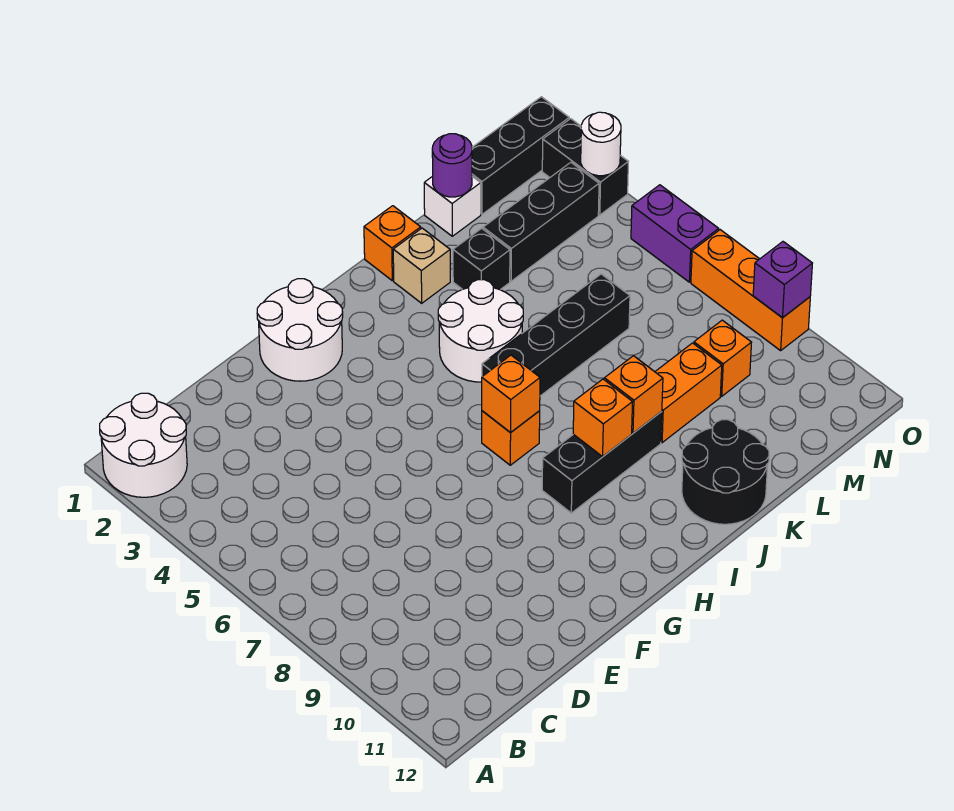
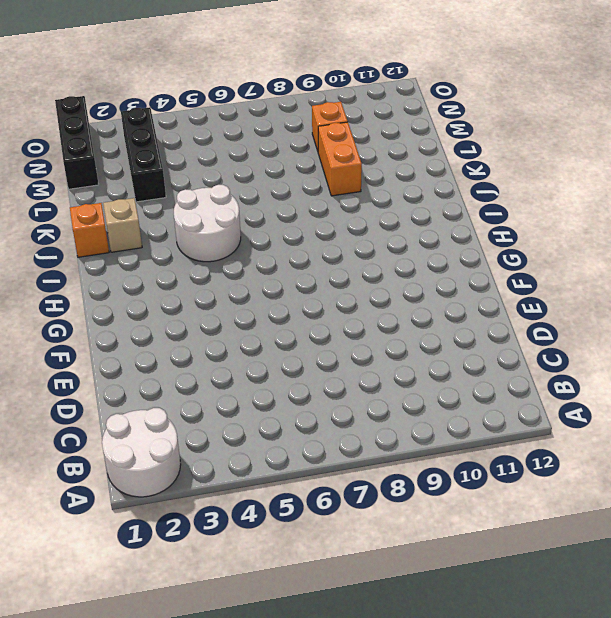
none -> white 2x2 round brick [257,279,343,381]
none -> orange 1x1 brick [482,411,540,465]
none -> black 1x3 brick [542,412,662,513]

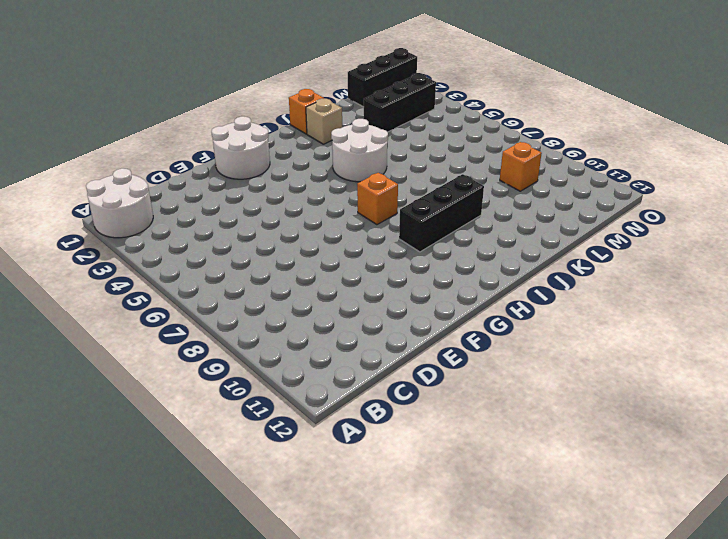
none -> black 1x4 brick [482,274,630,396]
none -> black 2x2 round brick [682,420,769,524]
none -> black 1x1 brick [453,228,510,290]

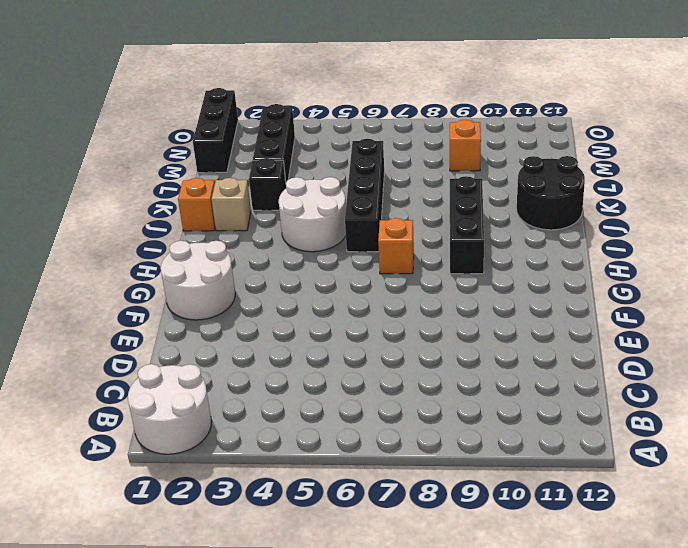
none -> orange 1x2 brick [655,343,722,443]
none -> white 1x1 brick [424,176,481,236]
none -> black 1x2 brick [542,119,628,215]

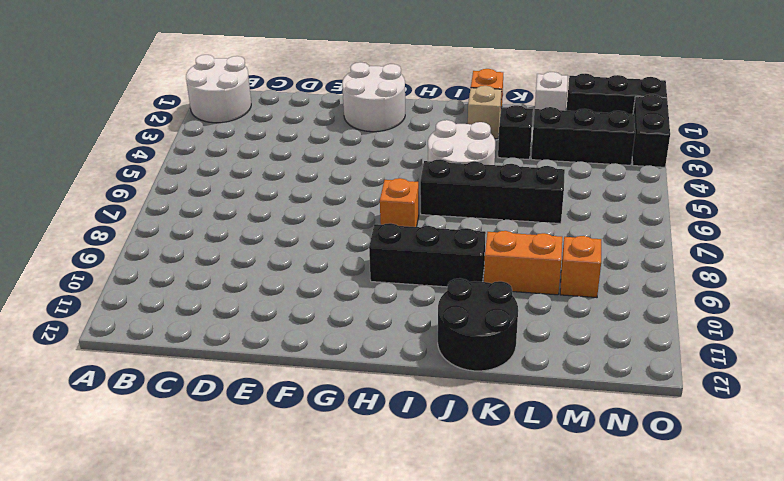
none -> purple 1x2 brick [631,185,719,282]
none -> orange 1x3 brick [691,230,810,351]
none -> orange 1x1 brick [482,355,540,433]

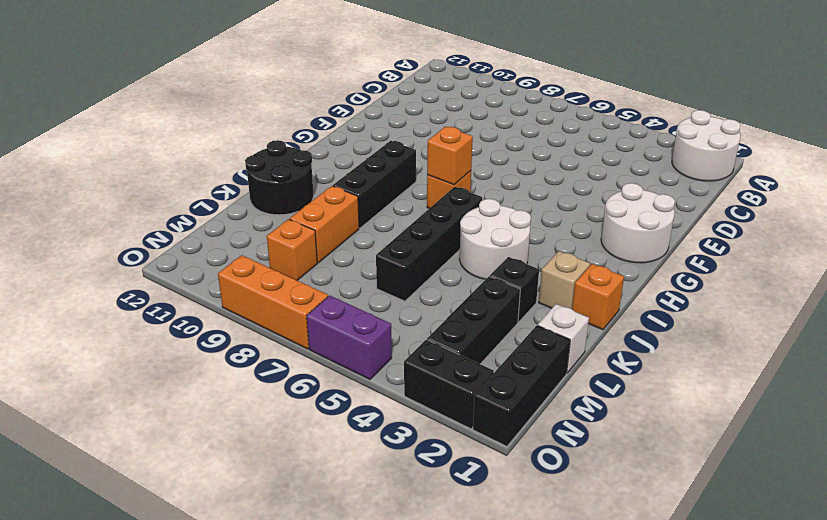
none -> orange 1x1 brick [573,379,632,457]
none -> orange 1x1 brick [604,356,663,433]
none -> purple 1x1 round brick [432,134,472,197]

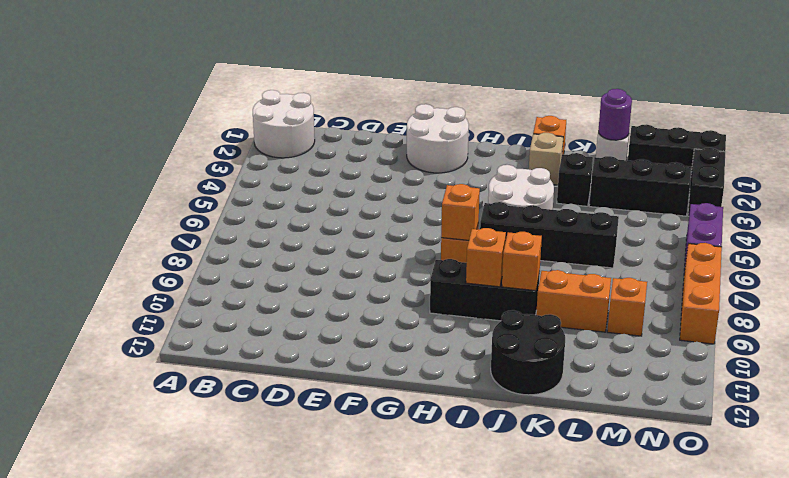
none -> white 1x1 round brick [581,112,621,176]
none -> purple 1x1 brick [753,242,812,318]

